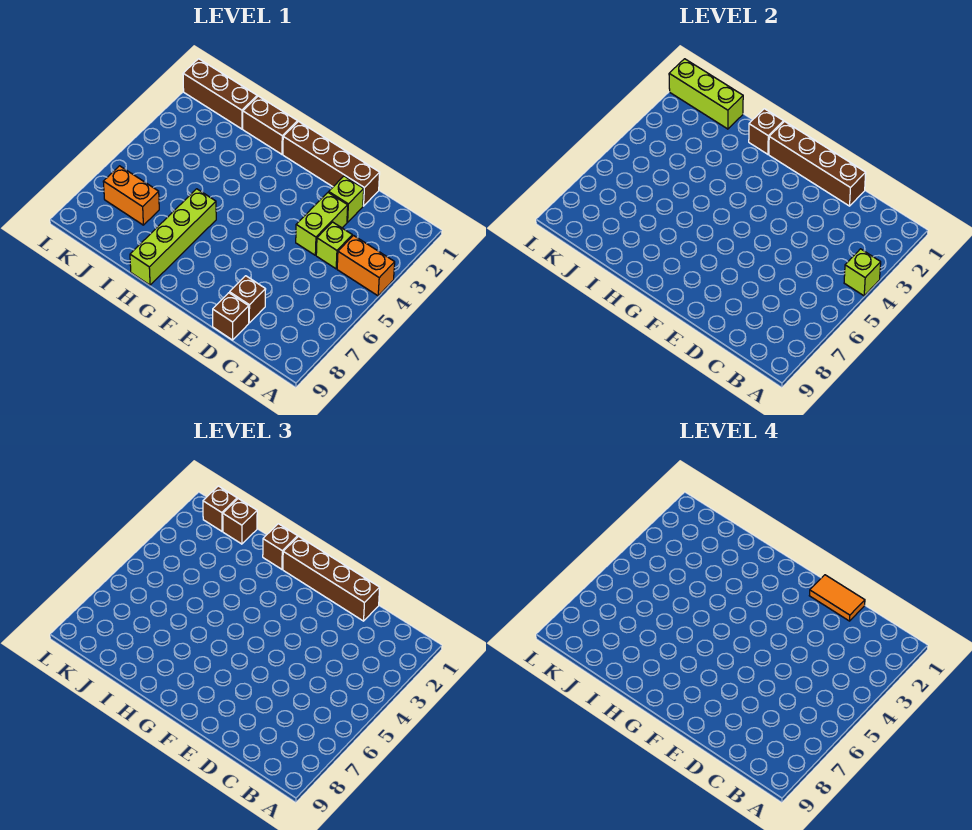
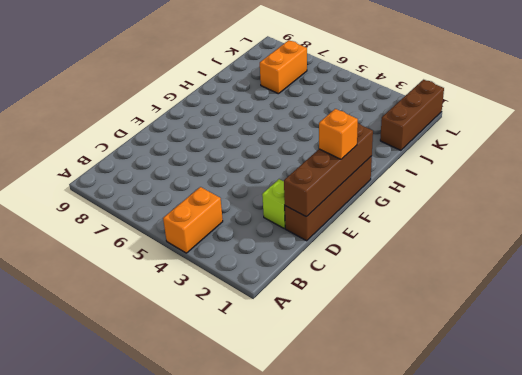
orange 1x1 brick [319,109,358,159] -> brown 1x4 brick [283,536,380,621]
none -> lime 1x1 brick [316,222,352,269]
none -> lime 1x2 brick [296,192,348,255]
none -> brown 1x1 brick [230,276,266,323]

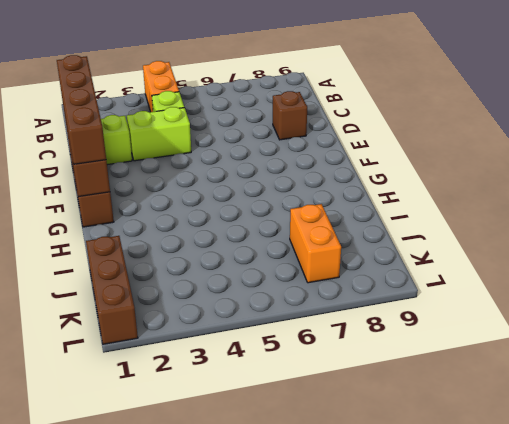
none -> brown 1x1 brick [213,293,249,340]
none -> brown 1x2 brick [243,96,298,154]
none -> lime 1x4 brick [130,189,216,285]

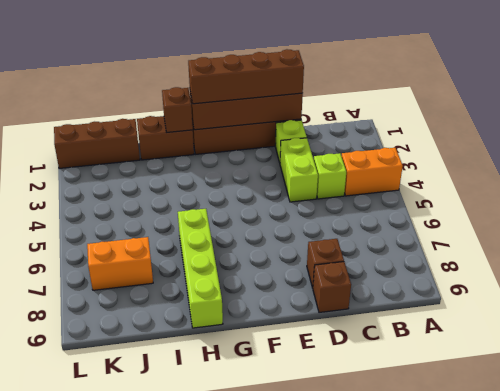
none -> lime 1x1 brick [844,249,881,296]
none -> lime 1x3 brick [669,59,743,129]
none -> brown 1x1 brick [263,524,298,569]

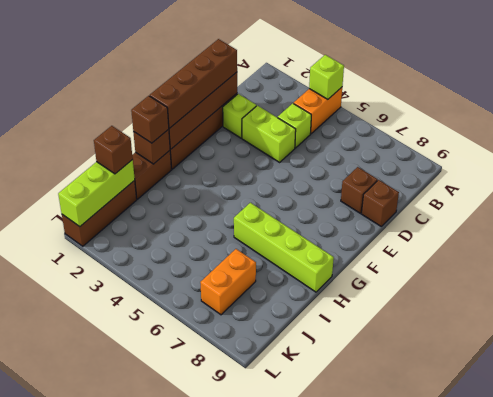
none -> brown 1x1 brick [203,486,237,531]
none -> orange 1x2 tile [809,575,865,621]

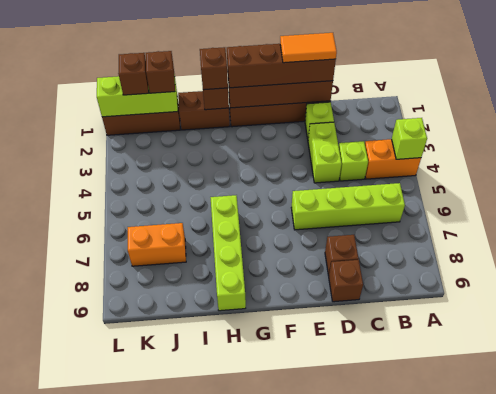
lime 1x4 brick [291,183,405,230] -> none

